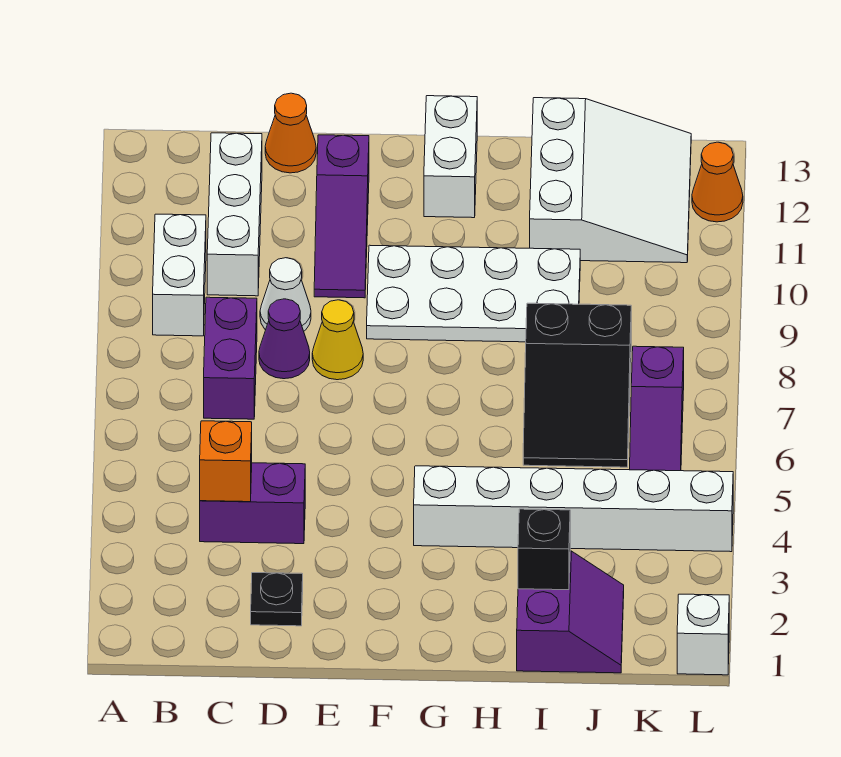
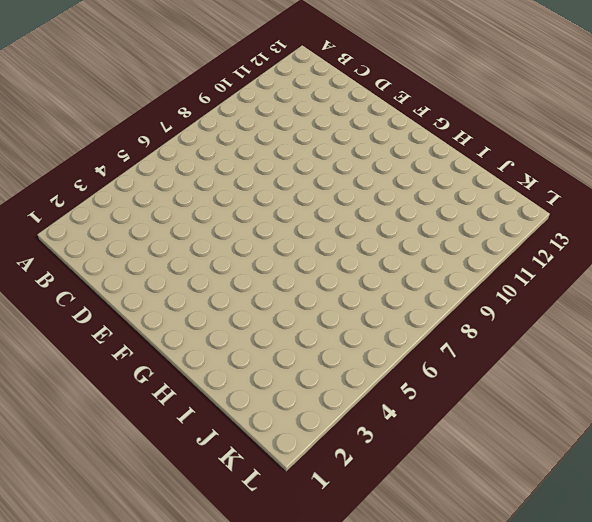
none -> white 1x2 brick [153,214,206,336]
none -> purple 1x2 brick [200,463,305,544]
none -> purple 1x2 brick [204,297,257,419]

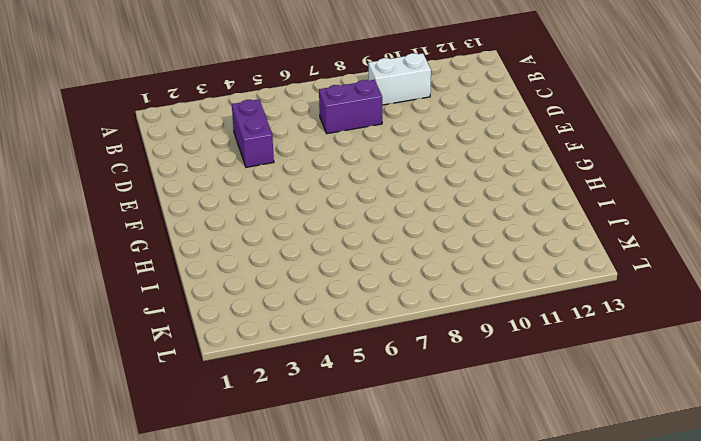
none -> white 1x3 brick [207,133,262,296]
none -> black 1x1 plate [251,573,303,626]
none -> purple 1x1 cone [259,299,310,379]

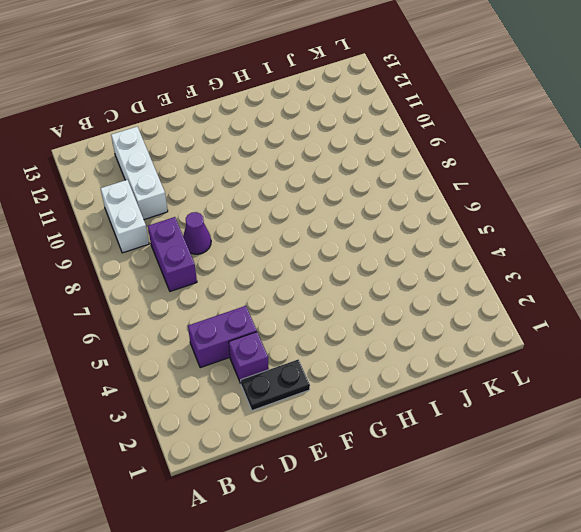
black 1x2 plate [241,359,310,410] -> black 1x1 plate [251,573,303,626]
purple 1x1 brick [229,332,269,383] -> none
none -> white 1x1 cone [260,258,311,331]
none -> orange 1x1 cone [265,93,316,173]
none -> yellow 1x1 cone [312,300,363,380]

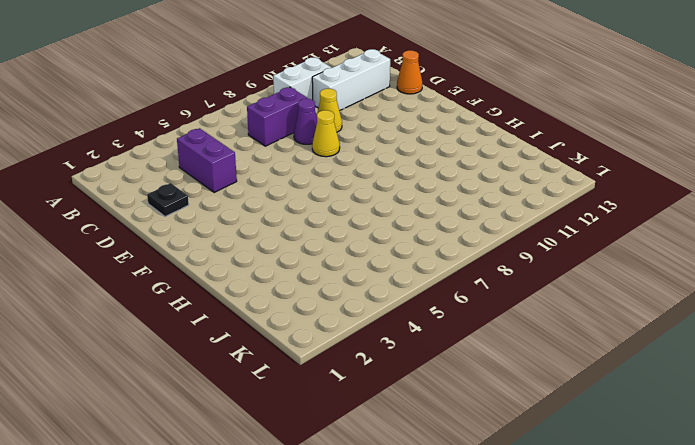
yellow 1x1 cone [317,89,342,132] -> white 1x1 cone [260,258,311,331]
none -> purple 1x3 slope [314,135,369,298]
none -> white 2x4 plate [367,245,580,342]
none -> white 1x6 brick [414,466,733,552]

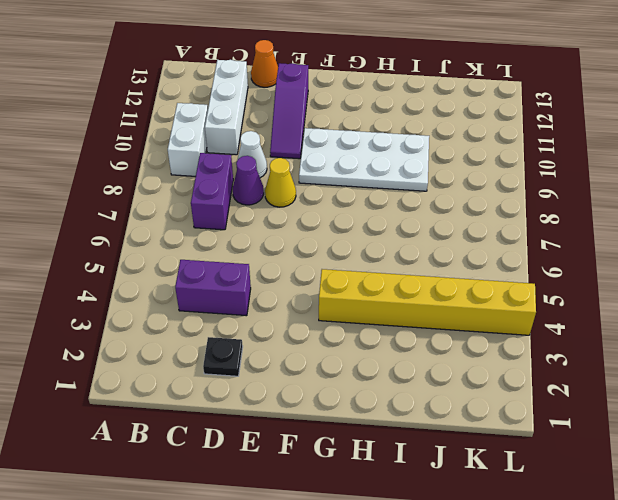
yellow 1x6 brick [319,269,536,335] -> white 1x6 brick [414,466,733,552]
none -> white 1x2 brick [424,96,477,218]
none -> purple 2x2 slope [517,551,624,673]
none -> black 2x3 slope [523,303,631,467]

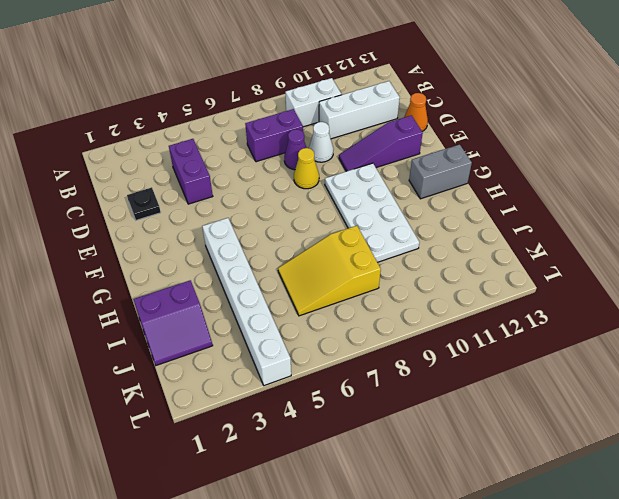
grey 1x2 brick [409,145,472,199] -> white 1x2 brick [424,96,477,218]
yellow 2x3 slope [278,226,381,316] -> black 2x3 slope [523,303,631,467]
none -> white 3x3 slope [530,98,691,263]
none -> purple 1x3 slope [630,346,684,471]
none -> white 1x1 brick [677,594,729,675]

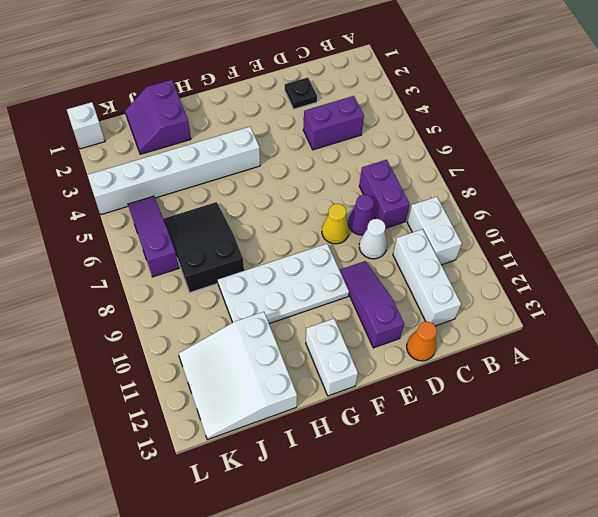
none -> orange 1x1 cone [692,142,743,222]
none -> orange 1x1 brick [200,421,252,502]
none -> black 1x1 brick [518,509,570,590]

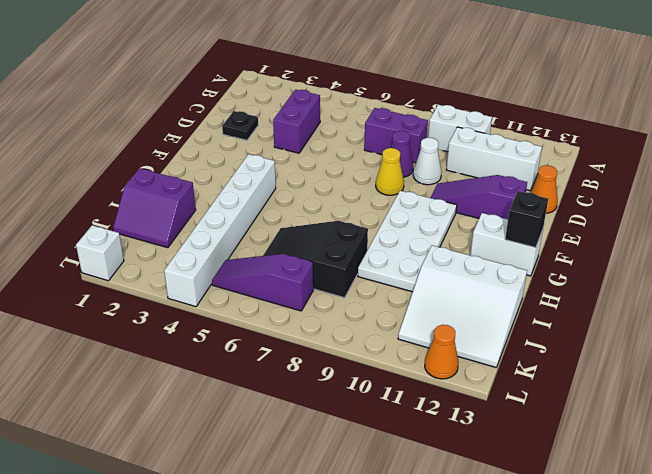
black 1x1 brick [505,191,548,248] -> black 1x1 brick moved to [518,509,570,590]
none -> orange 1x1 brick [200,421,252,502]

